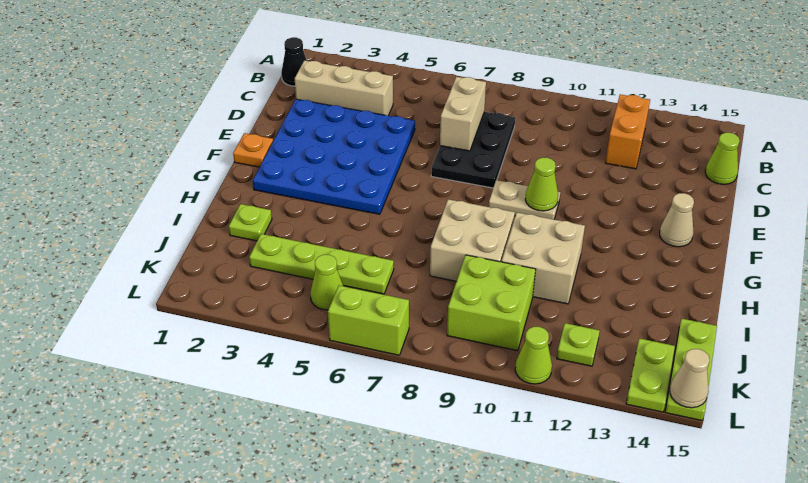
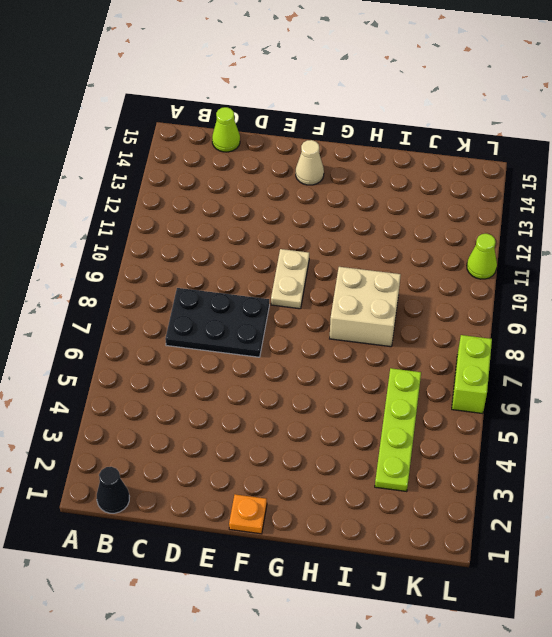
none -> orange 1x2 brick [605,94,650,169]
none -> tan 1x3 brick [295,61,393,116]
none -> blue 4x4 plate [253,99,415,214]

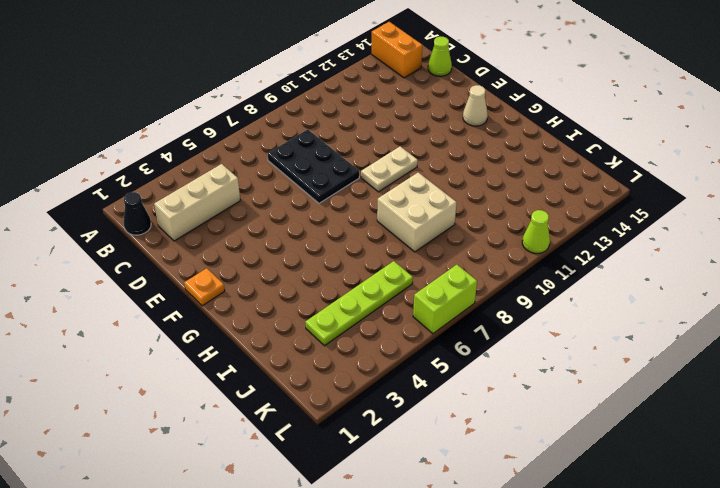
orange 1x2 brick [372,22,422,78] -> orange 1x2 brick moved to [605,94,650,169]
none -> blue 4x4 plate [253,99,415,214]
none -> tan 2x2 brick [502,213,585,304]
none -> lime 1x1 plate [229,204,272,241]

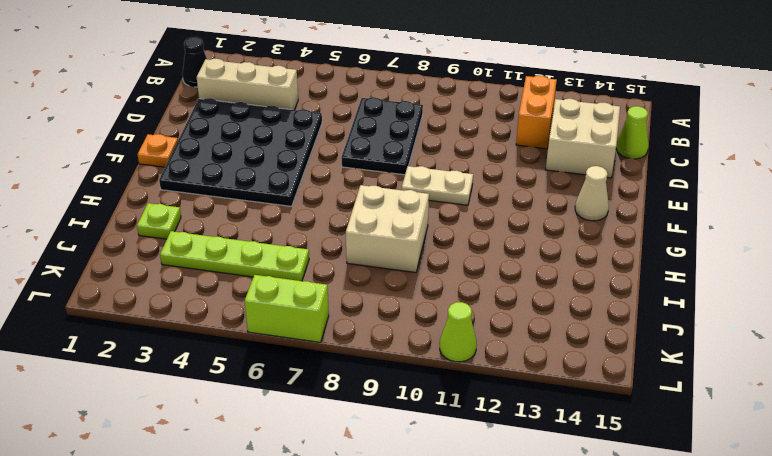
tan 2x2 brick [546,99,620,178] -> tan 2x2 brick moved to [502,213,585,304]
black 4x4 plate [159,98,322,206] -> blue 4x4 plate [253,99,415,214]
none -> lime 2x2 brick [447,255,536,351]
none -> lime 1x3 plate [665,319,717,421]
none -> lime 1x1 cone [310,255,343,310]

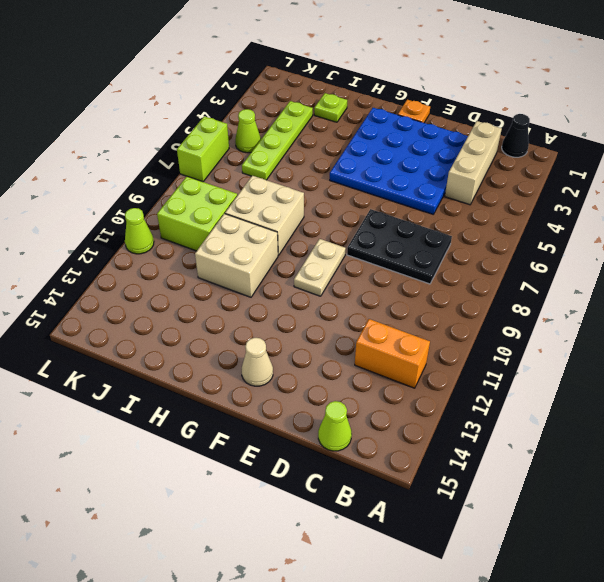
none -> lime 1x3 plate [665,319,717,421]
none -> lime 1x1 plate [557,323,600,366]
none -> lime 1x2 plate [626,338,675,412]

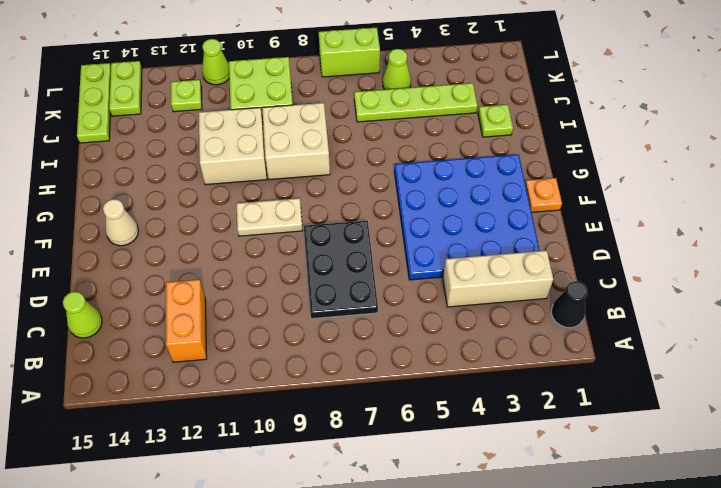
none -> tan 1x2 brick [440,77,486,151]
none -> lime 1x1 cone [525,158,558,211]
none -> tan 1x1 cone [670,349,710,408]

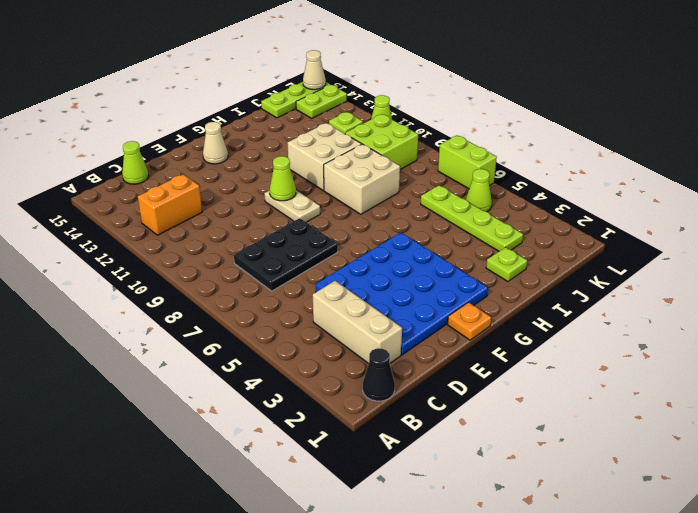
none -> tan 1x2 brick [440,77,486,151]

